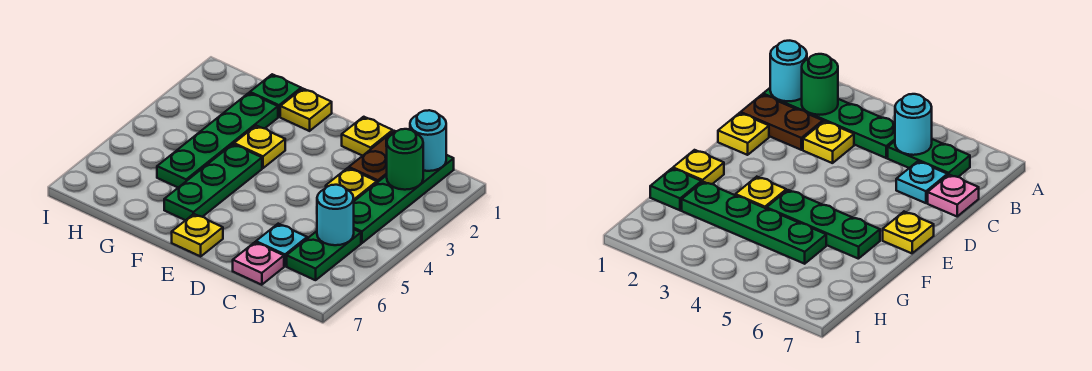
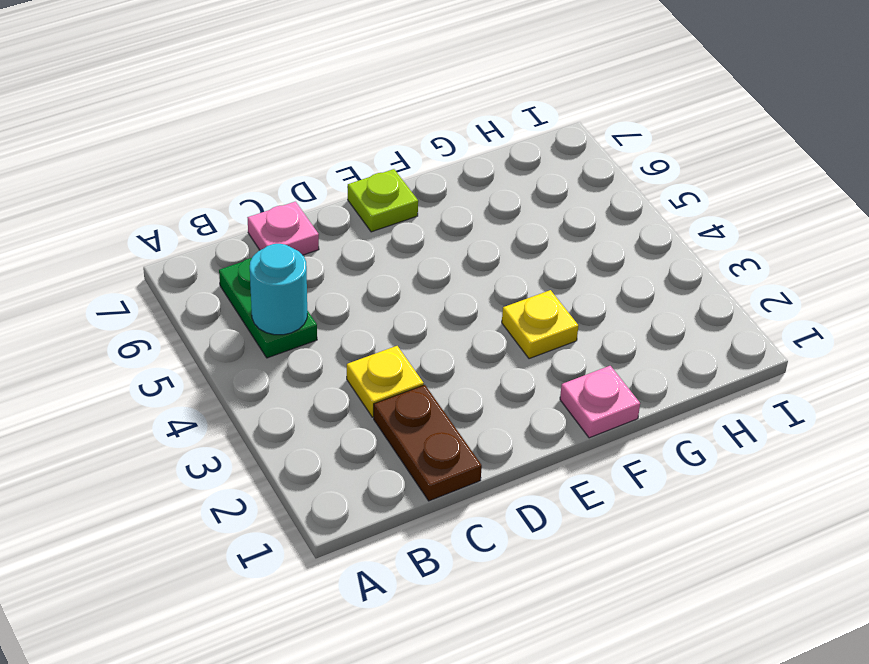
lime 1x1 plate [348,169,418,232] -> yellow 1x1 plate [172,214,223,256]
pink 1x1 plate [560,366,640,438] -> yellow 1x1 plate [280,88,332,131]
none -> green 1x4 plate [354,155,454,243]
none -> cyan 1x1 plate [256,224,307,266]
none -> yellow 1x1 plate [342,117,393,156]

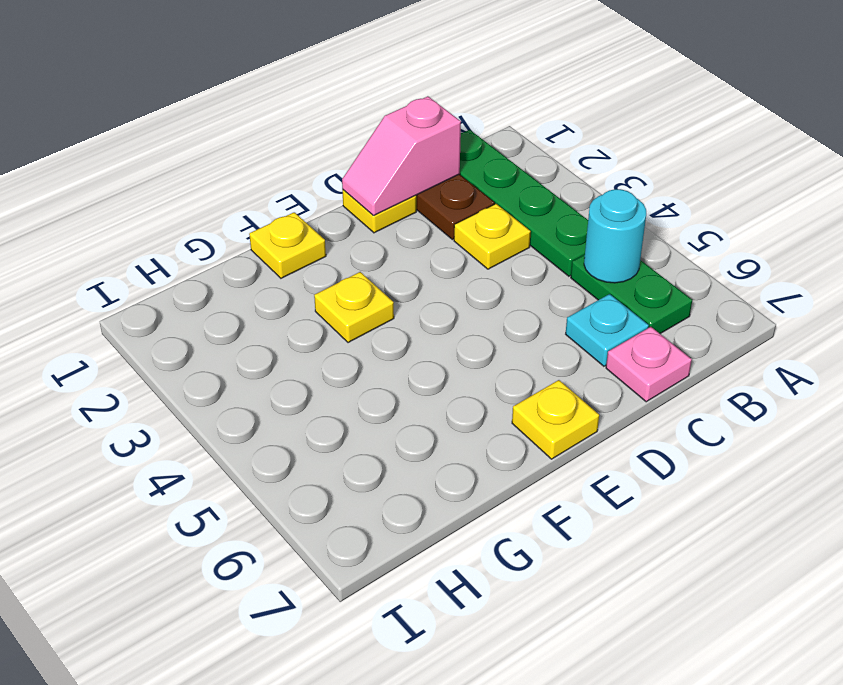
pink 1x2 slope [342,96,461,216] -> none
none -> green 1x3 plate [164,144,262,220]
none -> green 1x1 plate [250,74,301,117]
none -> green 1x4 plate [157,93,278,188]

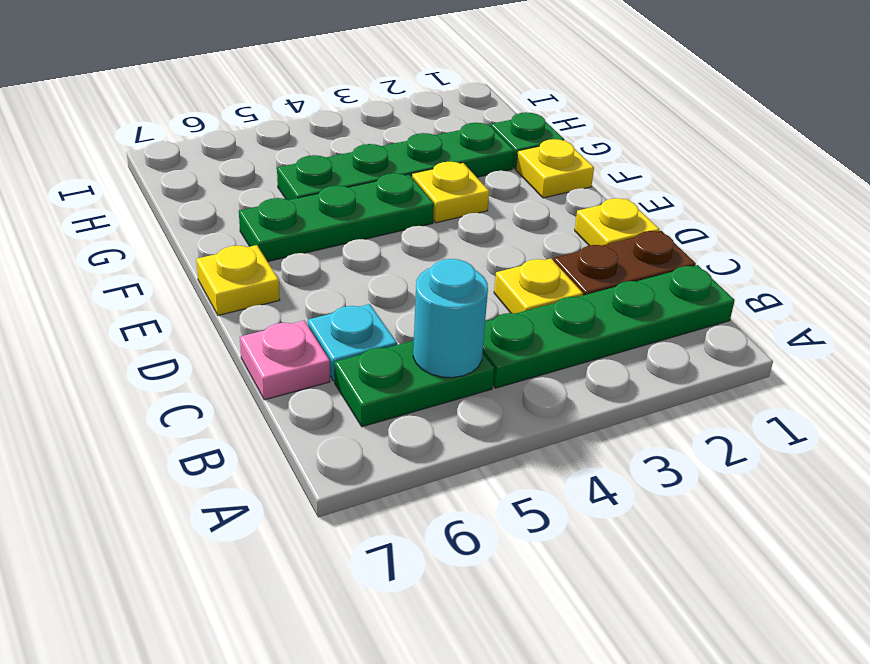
none -> cyan 1x1 round brick [410,110,446,171]
none -> green 1x1 round brick [387,129,423,190]

